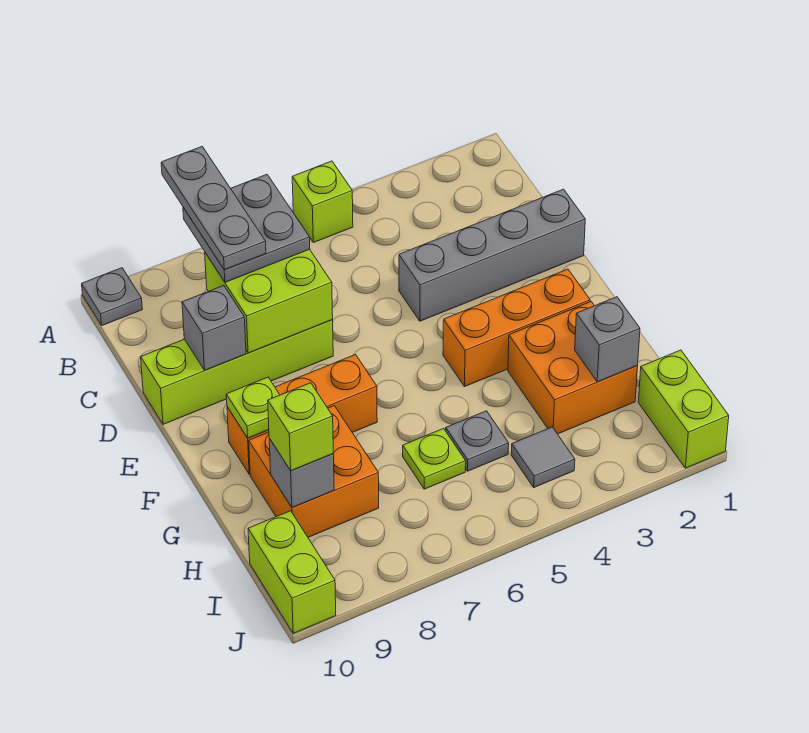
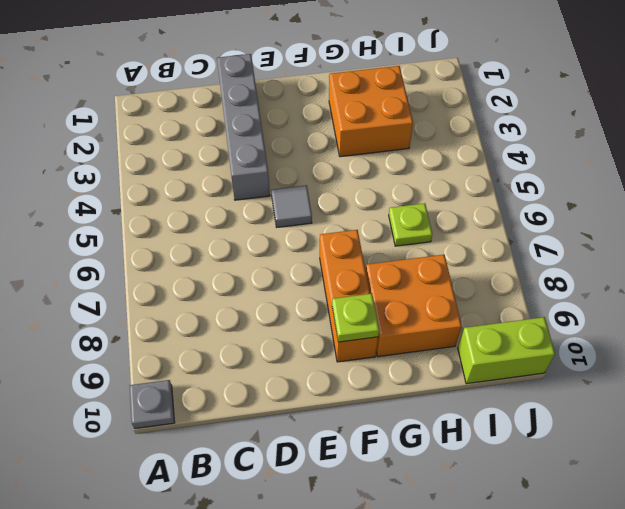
grey 1x1 tile [271,185,312,227] -> grey 1x1 tile moved to [511,427,575,487]
none -> lime 1x1 brick [292,161,353,243]
none -> lime 1x4 brick [141,320,333,424]
none -> orange 1x3 brick [443,269,590,386]

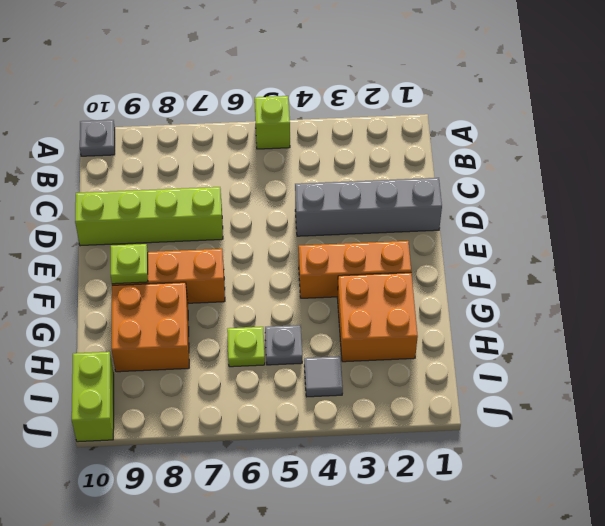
none -> lime 1x2 brick [638,350,729,468]
none -> lime 2x2 brick [205,249,333,353]
none -> grey 1x1 brick [182,286,246,370]

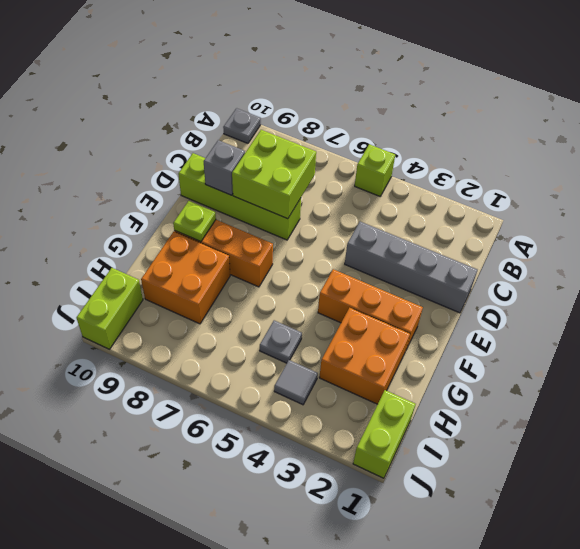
none -> lime 1x1 plate [403,428,466,489]
none -> grey 1x1 brick [575,297,640,382]
none -> grey 1x1 brick [269,438,334,508]

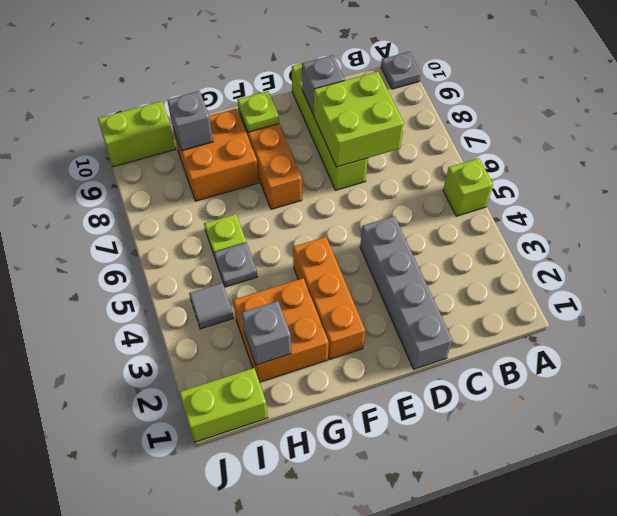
none -> grey 2x2 plate [183,175,310,282]
none -> lime 1x1 brick [268,383,333,471]
none -> grey 1x3 plate [161,147,266,270]

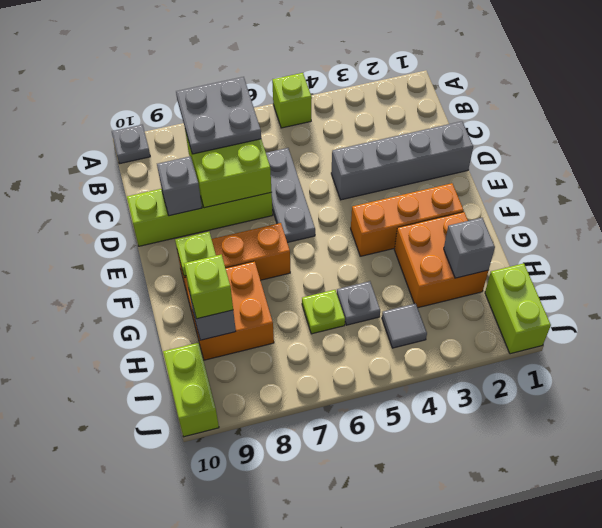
grey 1x3 plate [266,148,315,243] -> grey 1x3 plate moved to [161,147,266,270]

